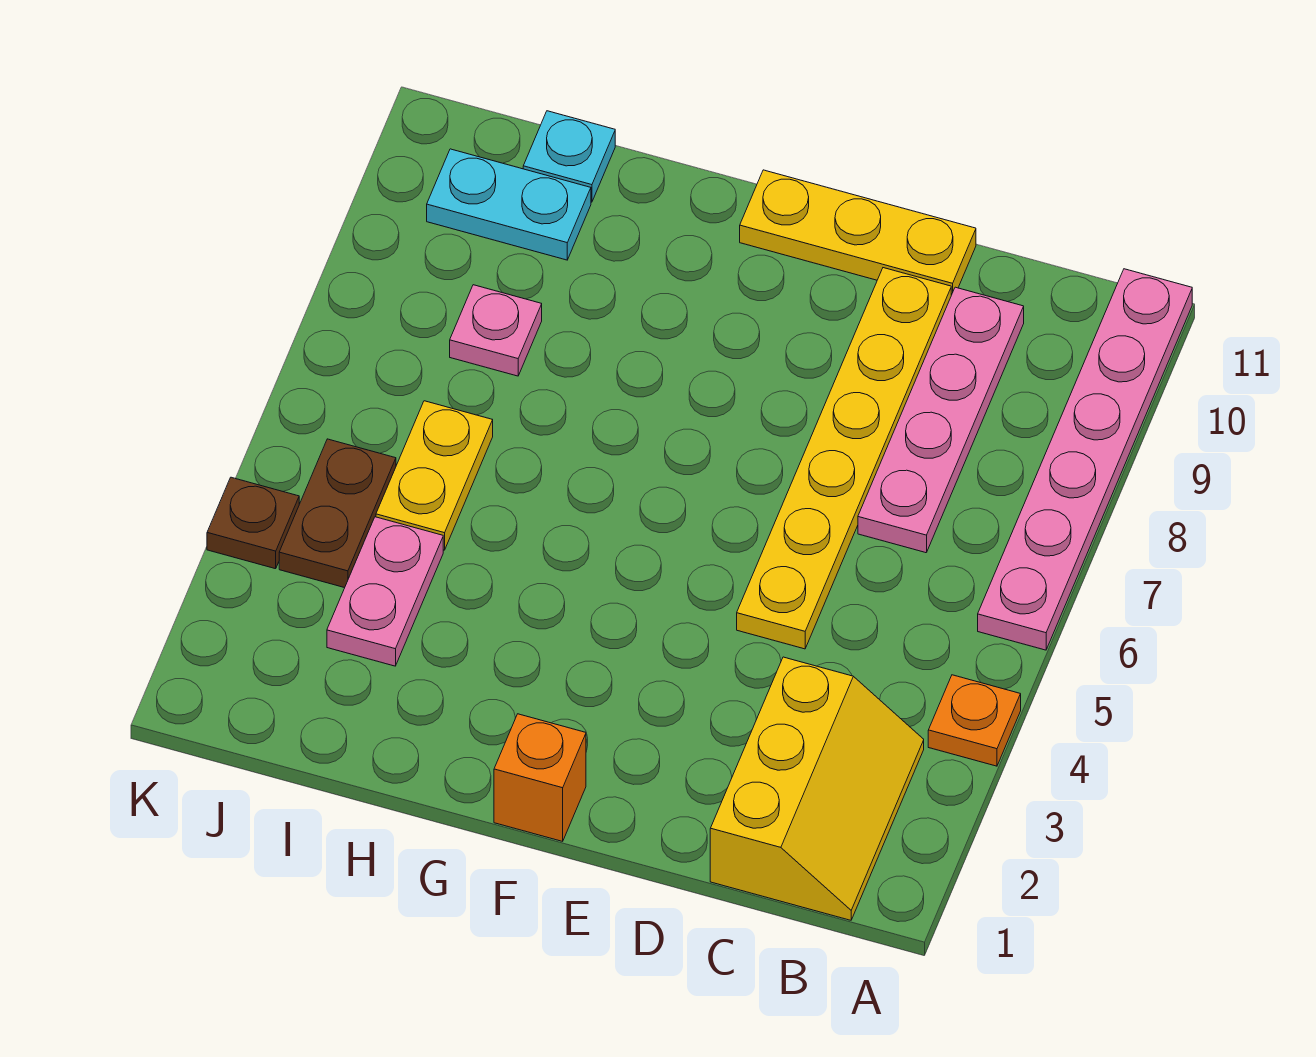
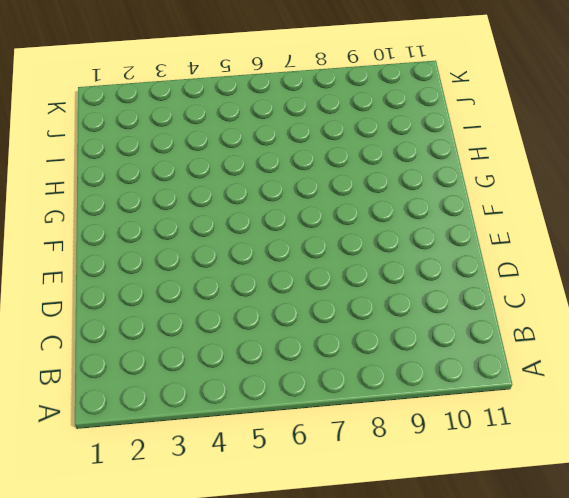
none -> orange 1x1 plate [928,675,1021,766]
none -> pink 1x6 plate [978,269,1192,650]
none -> yellow 2x3 slope [710,657,924,920]

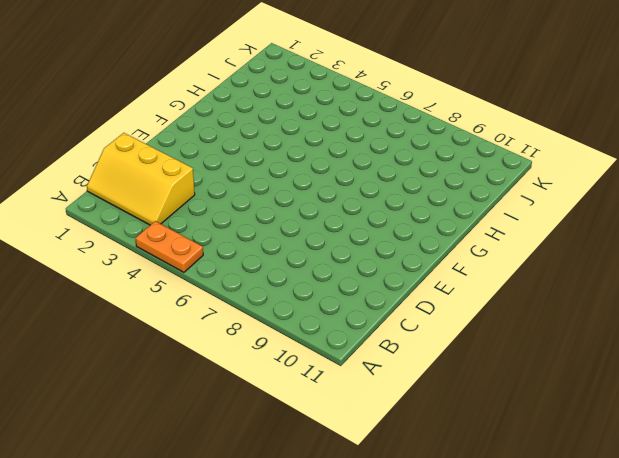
orange 1x2 plate [136,221,203,272] -> orange 1x1 plate [928,675,1021,766]
none -> pink 1x6 plate [978,269,1192,650]
none -> pink 1x4 plate [858,287,1024,553]
none -> yellow 1x6 plate [737,268,951,649]

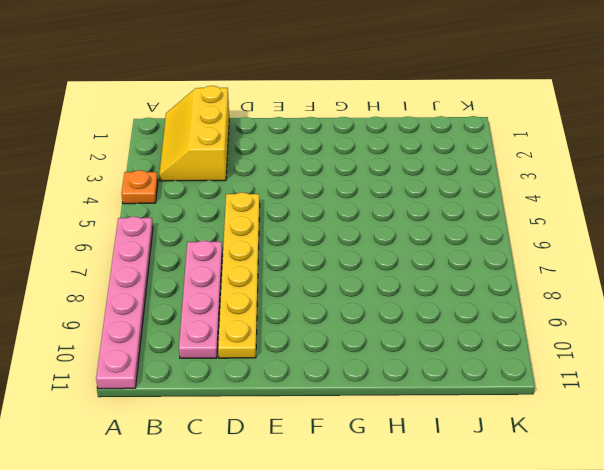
none -> yellow 1x3 plate [740,170,976,295]
none -> orange 1x1 brick [494,714,586,841]
none -> pink 1x2 plate [327,517,443,666]

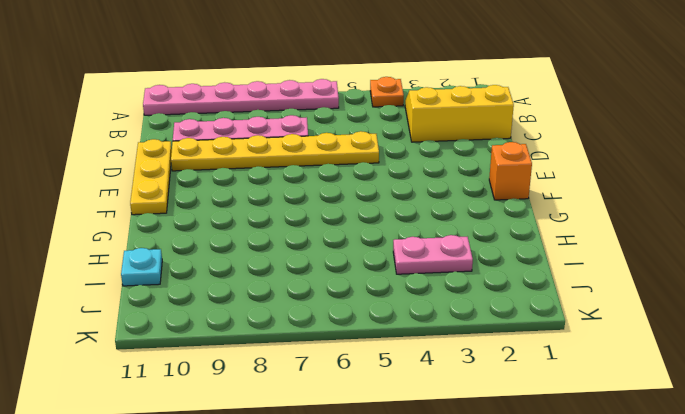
none -> yellow 1x2 plate [376,401,493,550]
none -> pink 1x1 plate [450,285,542,376]
none -> cyan 1x2 plate [427,149,591,260]

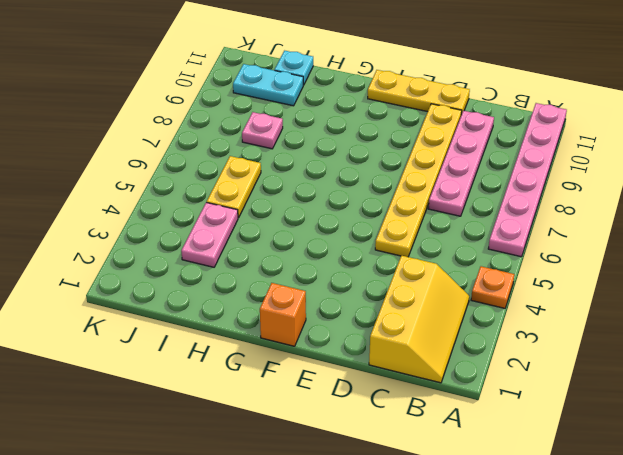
none -> brown 1x2 plate [279,439,396,588]
none -> brown 1x1 plate [207,477,299,569]

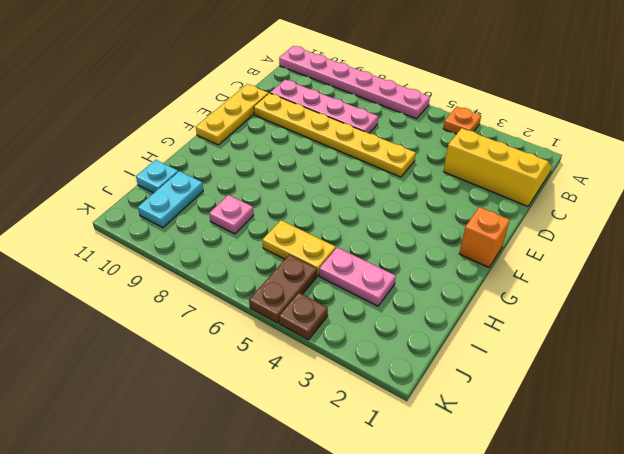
brown 1x2 plate [249,255,317,323] -> brown 1x2 plate turned to [279,439,396,588]

